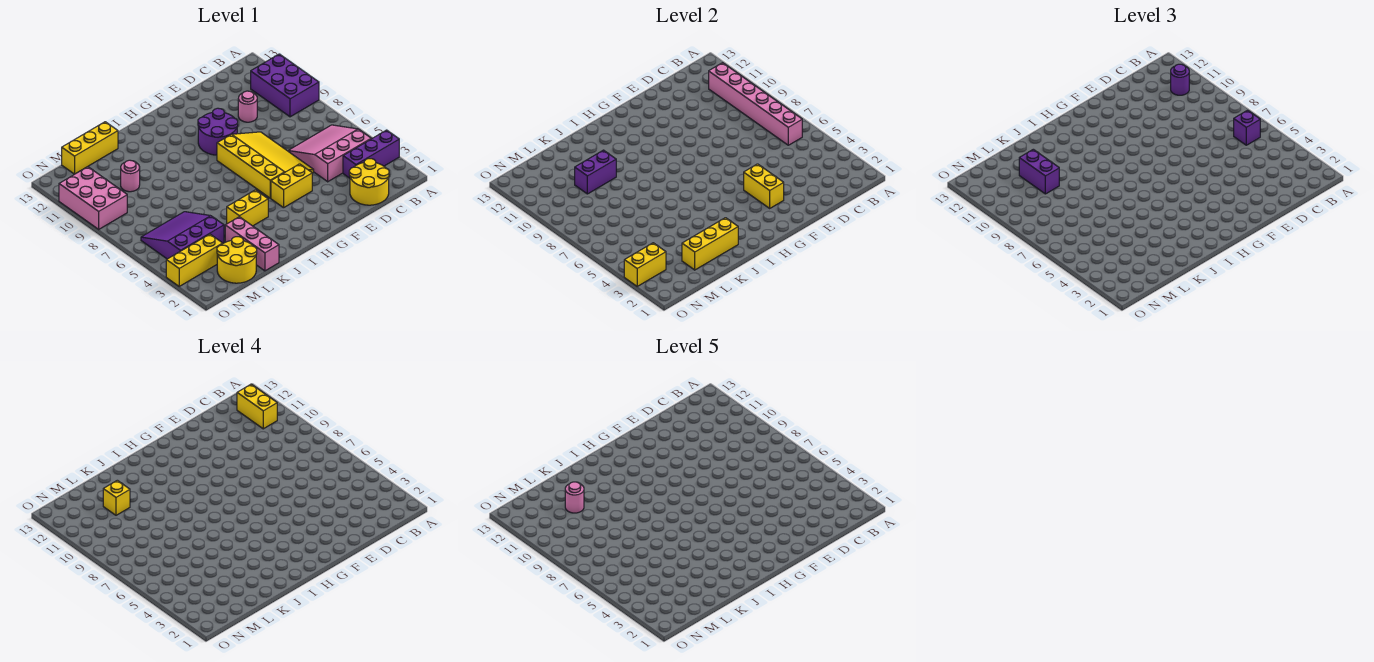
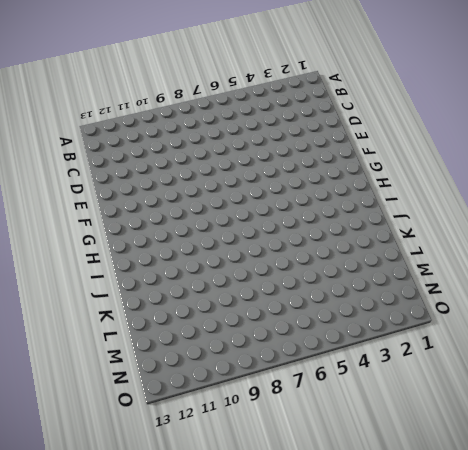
none -> purple 1x3 brick [343,130,399,178]
none -> purple 2x3 brick [251,54,319,117]
none -> pink 3x3 slope [288,125,371,182]

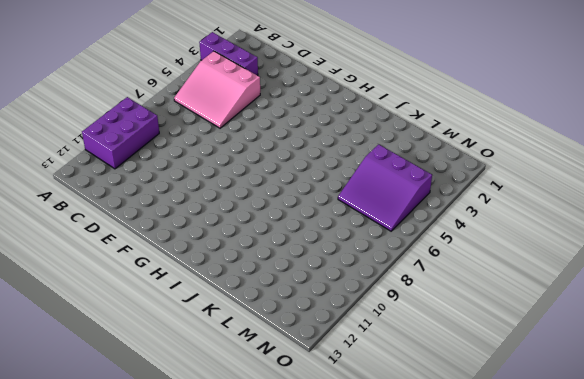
none -> yellow 2x2 round brick [349,159,389,205]
none -> pink 1x1 round brick [238,91,257,122]
none -> yellow 3x4 slope [217,132,314,198]

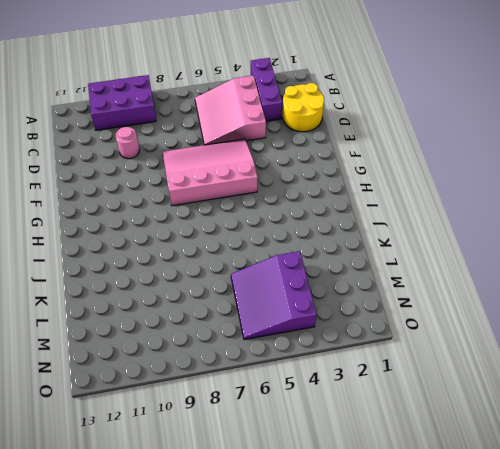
pink 3x4 slope [163,139,258,206] -> yellow 3x4 slope [217,132,314,198]
none -> yellow 1x2 brick [271,164,312,208]
none -> purple 2x2 round brick [198,108,238,155]
none -> yellow 1x2 brick [227,190,268,226]

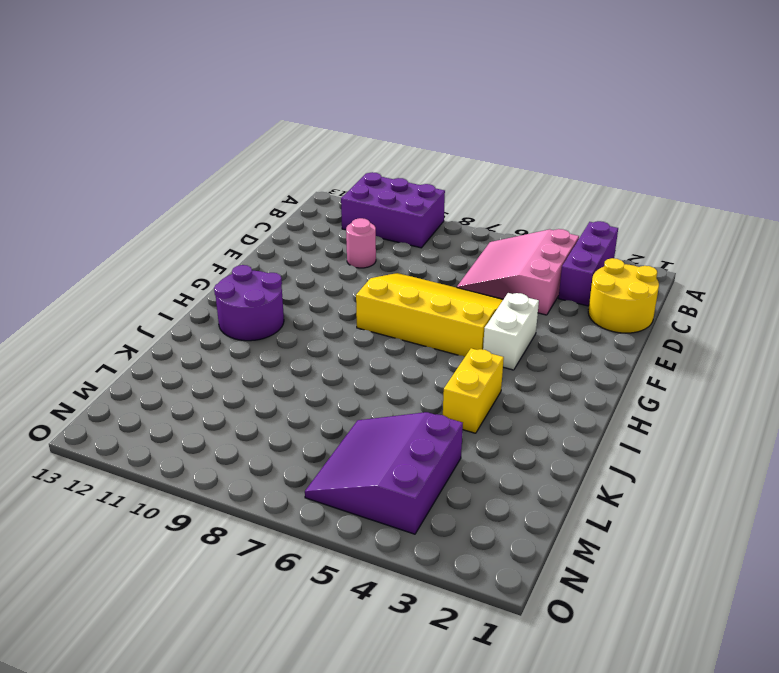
white 1x2 brick [483,293,539,370] -> yellow 1x2 brick [271,164,312,208]
purple 2x2 round brick [214,265,284,341] -> purple 2x2 round brick moved to [198,108,238,155]
none -> pink 1x3 brick [225,217,279,271]
none -> yellow 1x3 brick [62,122,118,174]
none -> yellow 2x2 round brick [217,237,257,283]

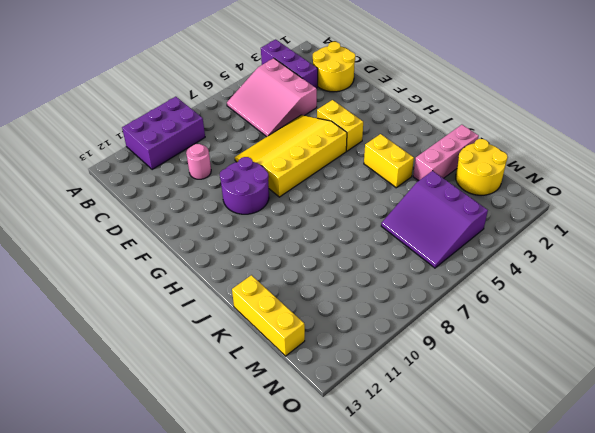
none -> pink 1x1 round brick [121,160,140,192]
none -> yellow 1x3 brick [166,234,223,286]
none -> pink 2x3 brick [59,167,127,230]

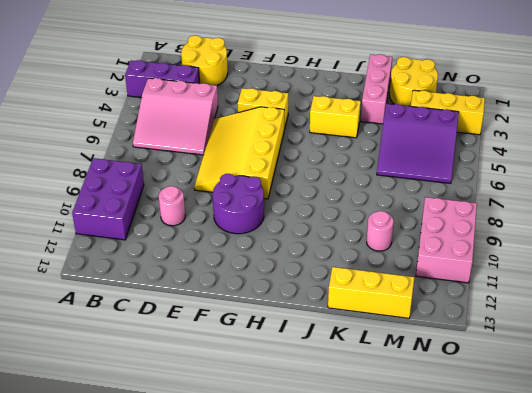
none -> pink 1x6 brick [709,63,802,145]
none -> yellow 1x2 brick [744,164,784,208]
none -> yellow 1x3 brick [682,218,738,270]

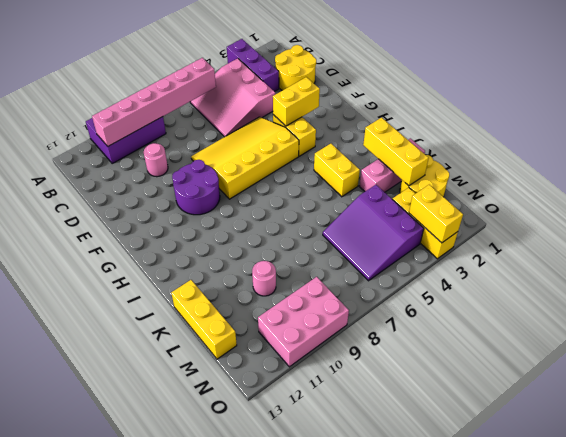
none -> purple 1x2 brick [575,150,616,194]
none -> purple 1x1 brick [1234,110,1260,145]
none -> purple 1x1 round brick [1171,64,1189,95]

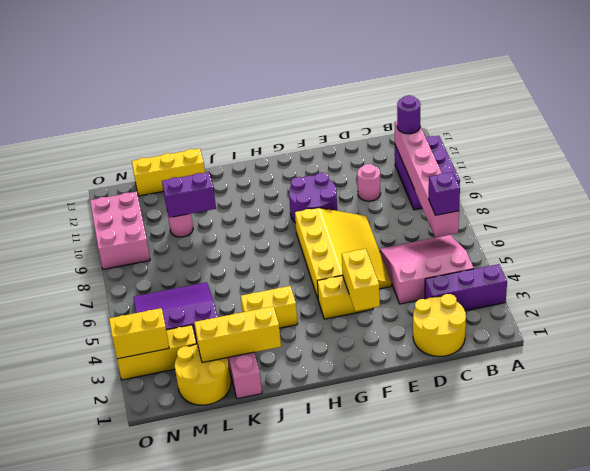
none -> purple 1x2 brick [1019,149,1059,194]
none -> yellow 1x2 brick [237,384,277,429]
none -> yellow 1x1 brick [103,480,130,515]

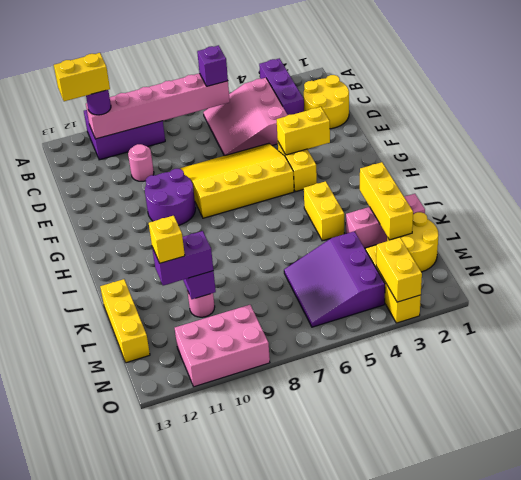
none -> pink 1x1 round brick [565,482,584,513]

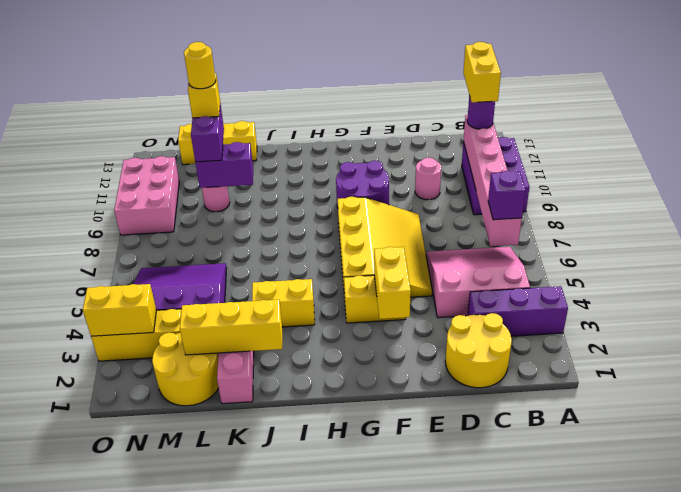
yellow 1x1 round brick [184,42,216,89] -> pink 1x1 round brick [565,482,584,513]

